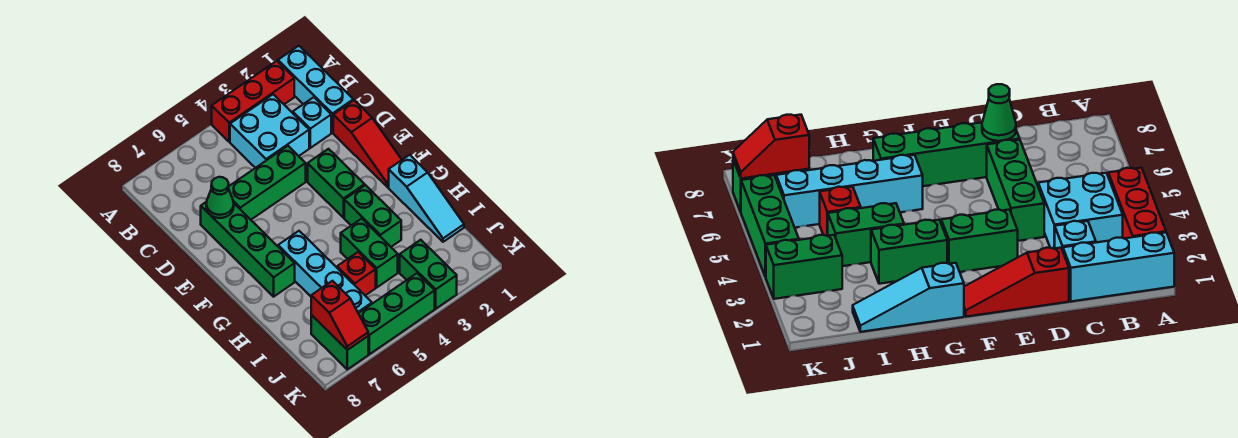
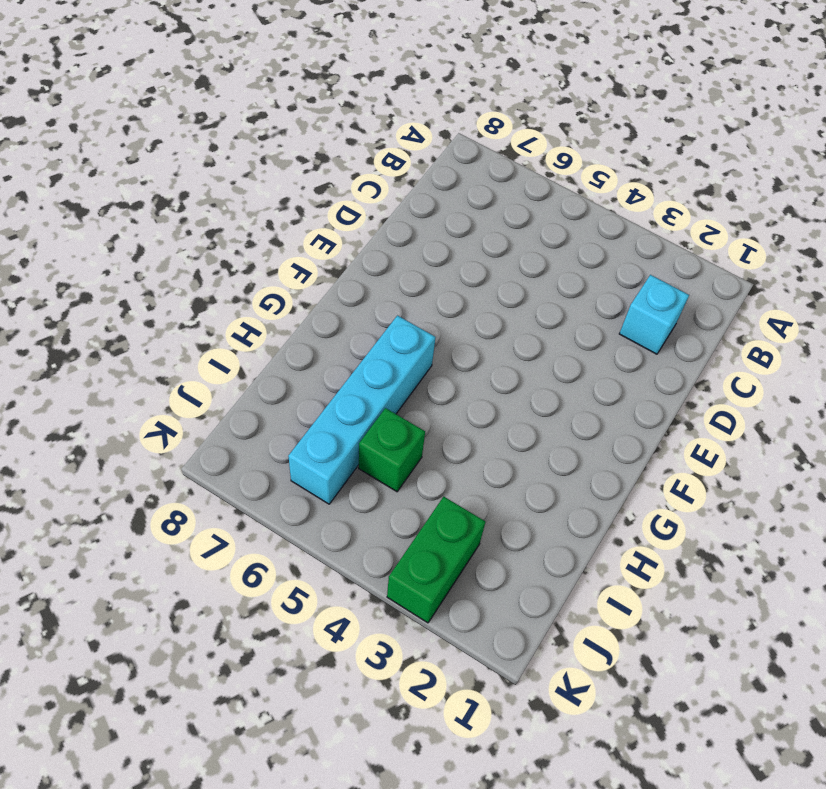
green 1x1 brick [359,408,425,492] -> red 1x1 brick [337,252,376,296]
none -> cyan 1x3 brick [278,46,353,133]
none -> red 1x3 brick [212,61,294,142]
none -> cyan 2x2 brick [230,94,309,168]

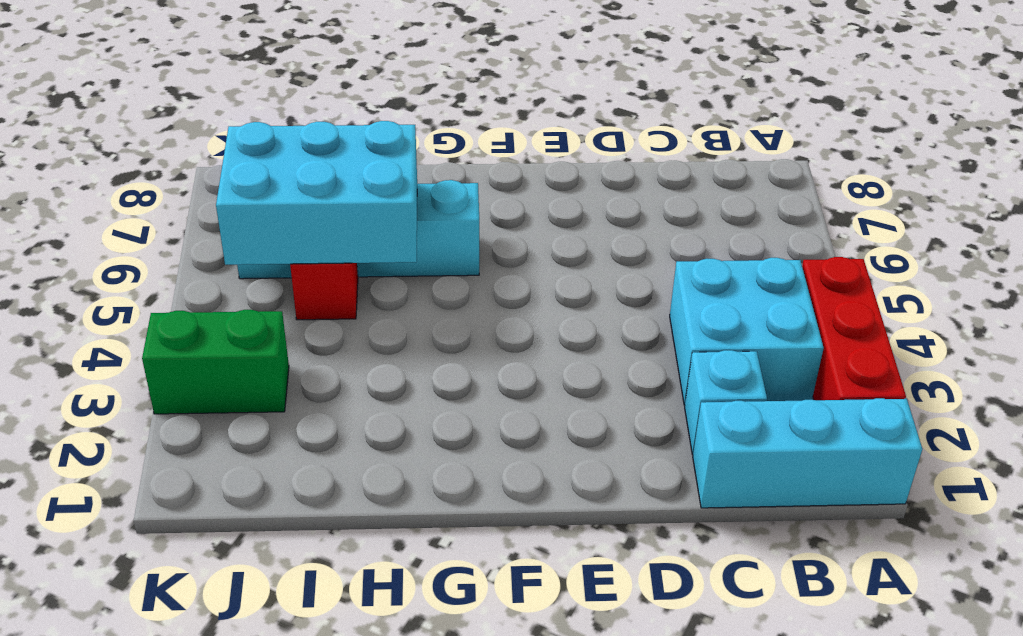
cyan 2x3 brick [216,121,417,265] -> none
none -> red 1x3 slope [333,100,402,187]
none -> green 1x3 brick [228,146,306,220]
none -> green 1x4 brick [201,202,295,297]

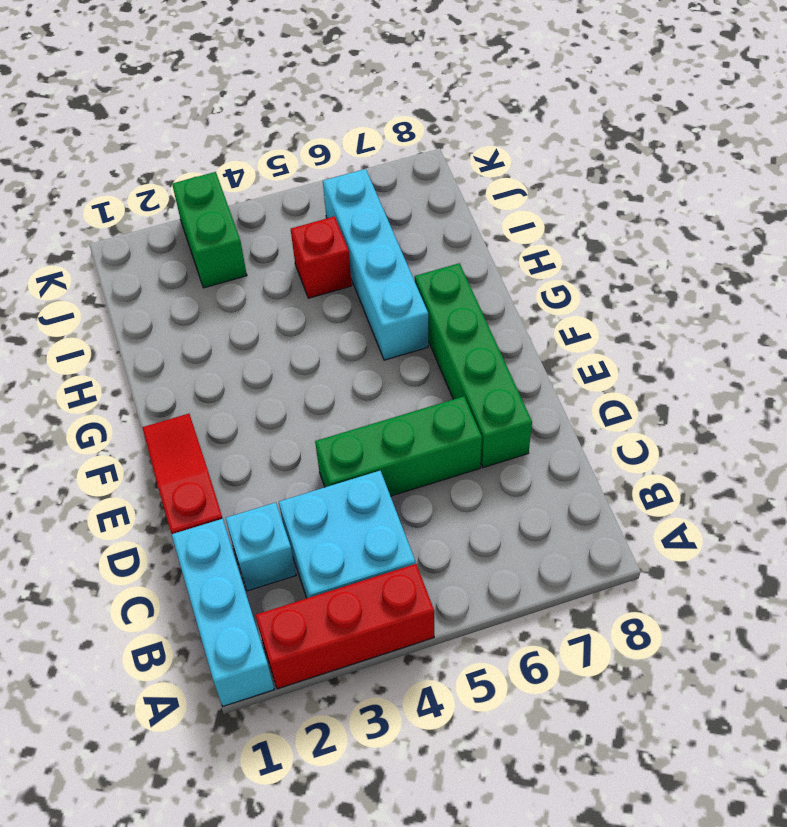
none -> green 1x2 brick [308,149,365,218]
none -> cyan 1x3 slope [389,155,464,242]
none -> green 1x2 brick [344,185,401,247]

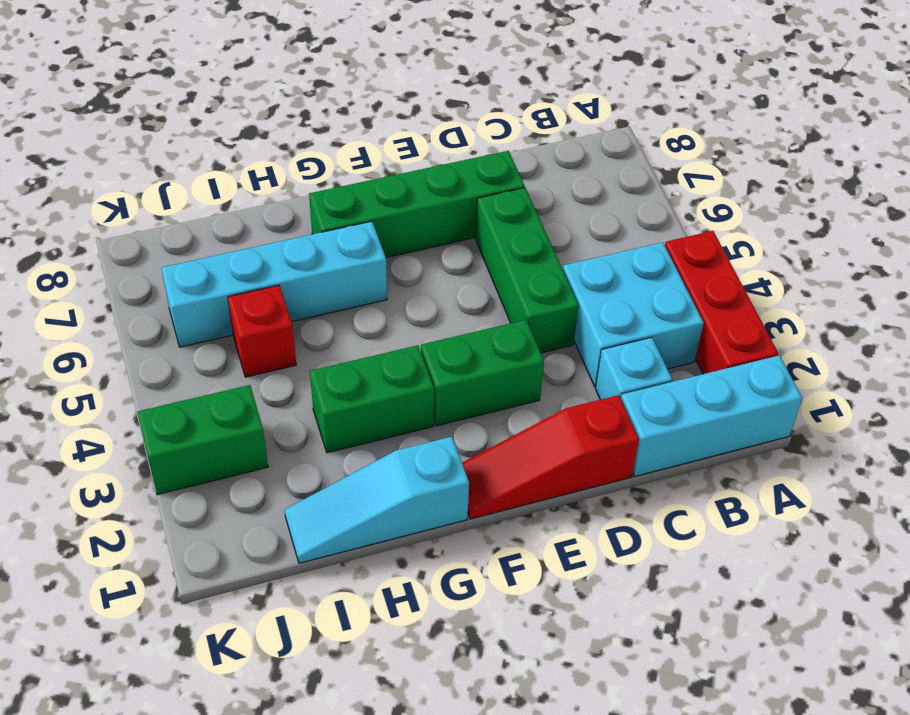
none -> green 1x2 brick [341,219,398,287]
none -> green 1x2 brick [311,315,368,369]
none -> green 1x3 brick [358,273,435,354]

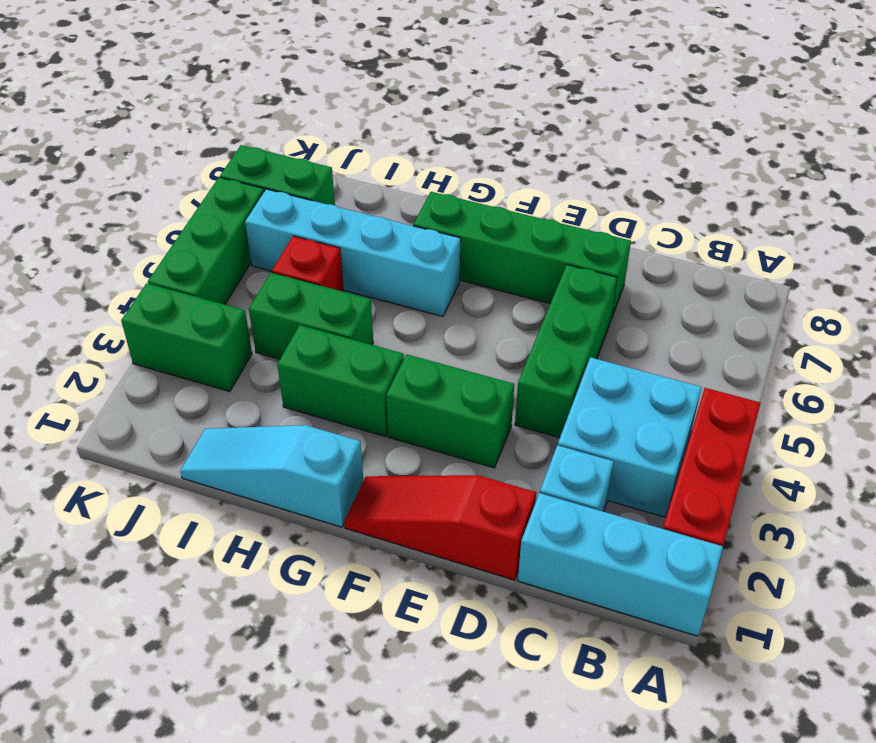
none -> green 1x1 cone [206,177,234,218]
none -> red 1x2 slope [311,281,368,350]

